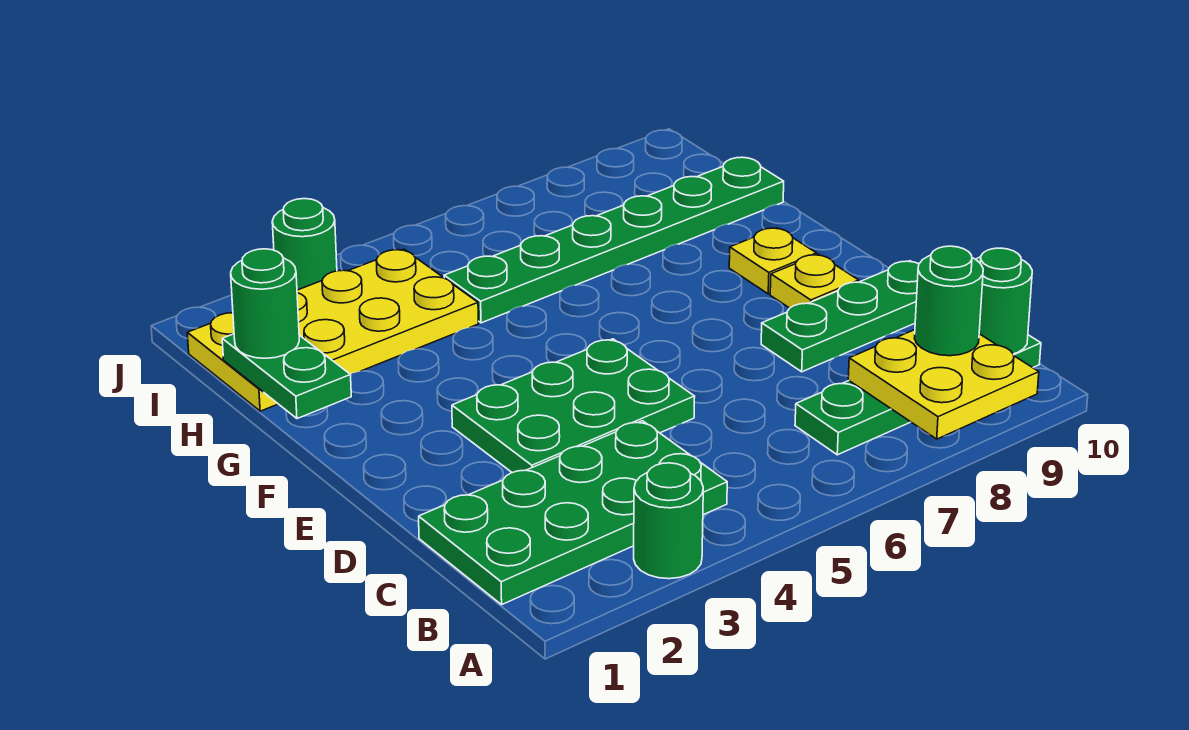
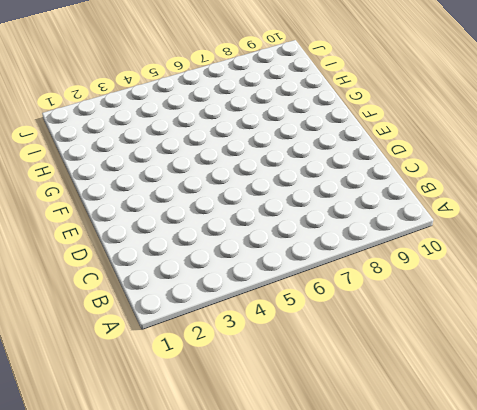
none -> green 1x1 round brick [634,463,703,579]
none -> green 2x4 plate [419,421,727,605]
none -> green 1x4 plate [795,335,1041,455]

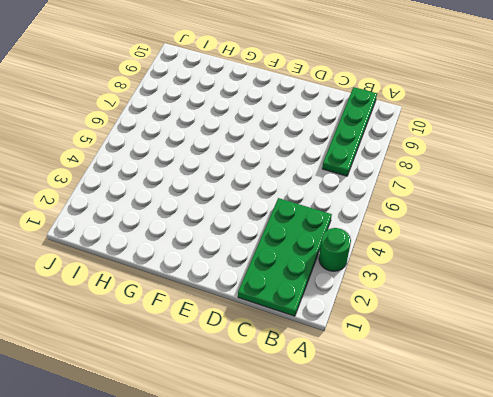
none -> green 2x3 plate [452,339,695,473]
none -> green 1x3 plate [761,261,919,372]
none -> yellow 1x1 plate [770,254,859,308]

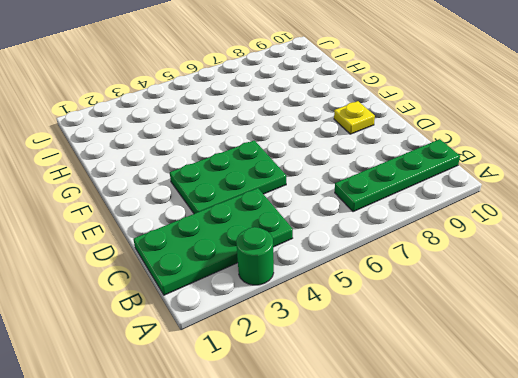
none -> green 1x3 plate [761,261,919,372]
none -> yellow 1x1 plate [729,228,817,294]
none -> yellow 2x4 plate [187,249,479,411]

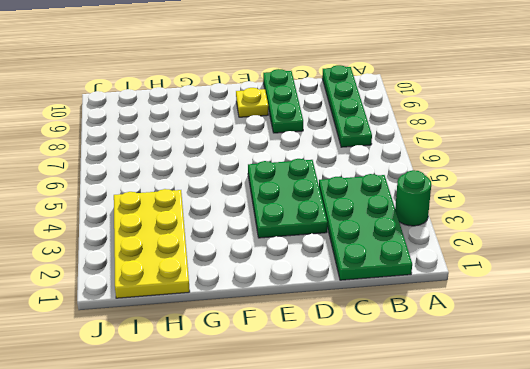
none -> yellow 1x1 plate [729,228,817,294]
none -> green 1x6 plate [444,157,784,323]
none -> green 1x1 round brick [272,199,337,290]

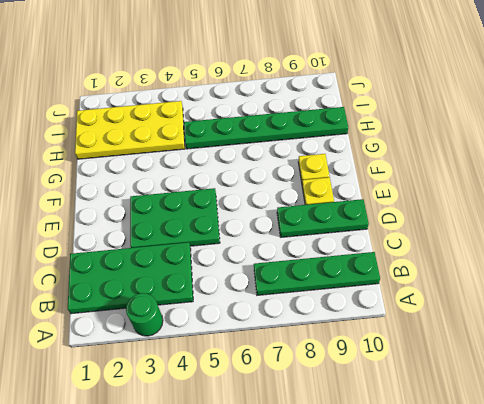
none -> green 1x1 round brick [272,199,337,290]
none -> yellow 2x2 plate [848,330,1039,439]
none -> green 1x1 round brick [976,248,1032,354]

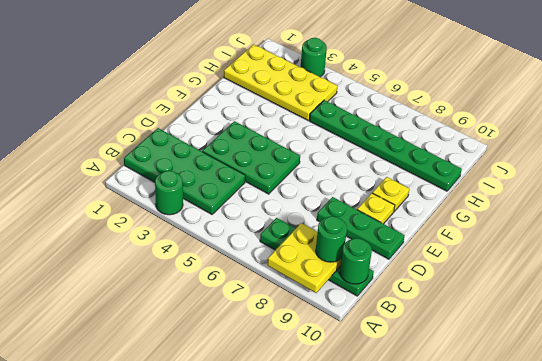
none -> green 1x2 plate [222,334,351,419]
none -> green 1x1 round brick [231,249,299,358]

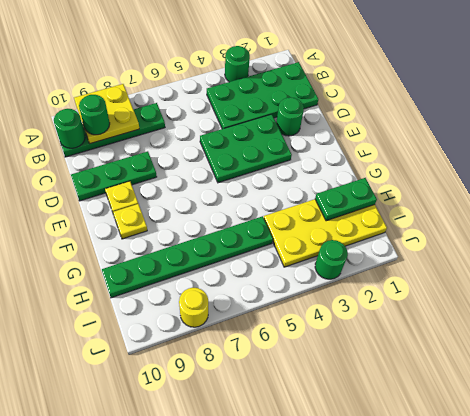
green 1x1 round brick [276,97,304,136] -> green 1x1 round brick moved to [231,249,299,358]
green 1x2 plate [315,178,377,221] -> green 1x2 plate turned to [222,334,351,419]
yellow 1x1 round brick [179,288,208,327] -> none

